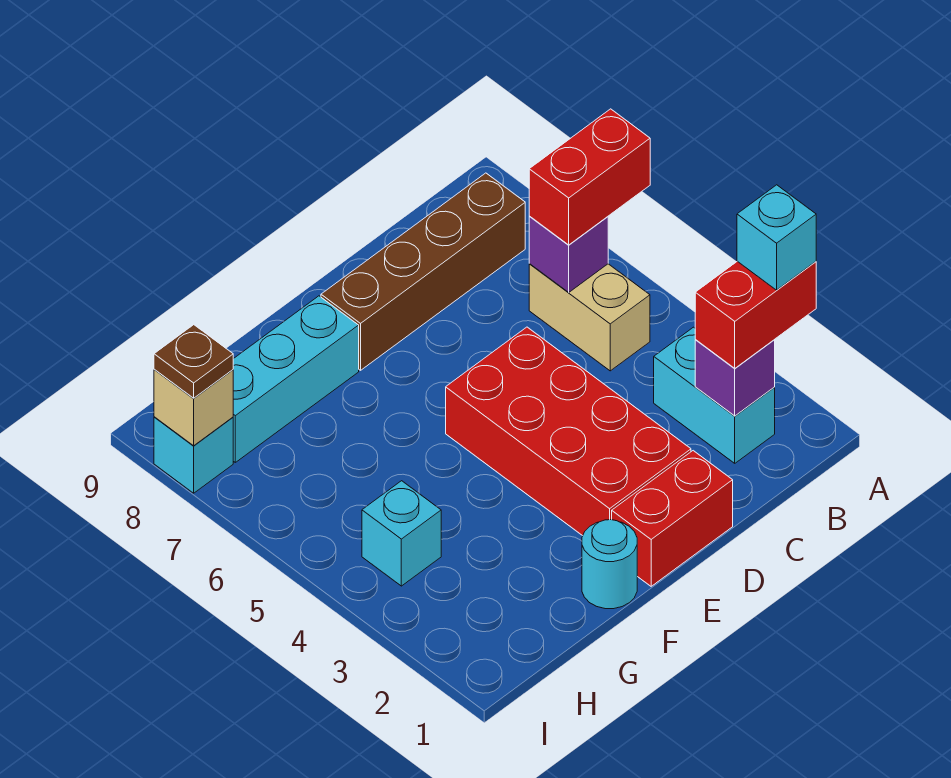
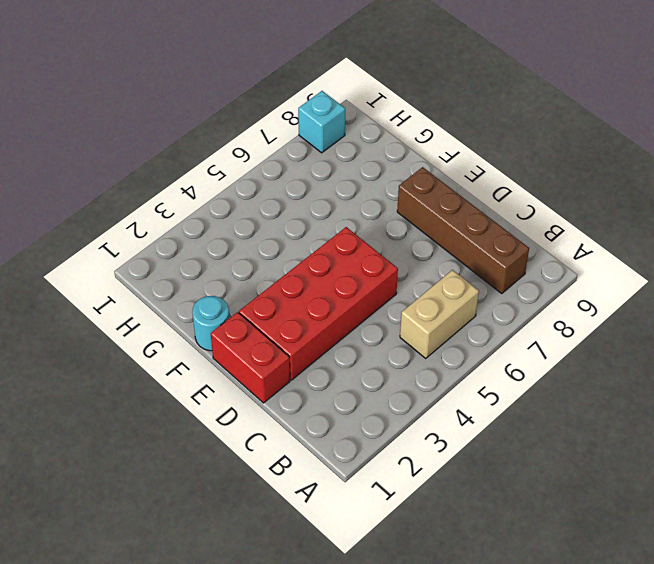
none -> cyan 1x2 brick [654,327,775,463]
none -> cyan 1x3 brick [233,296,359,462]
none -> cyan 1x1 brick [362,481,441,586]

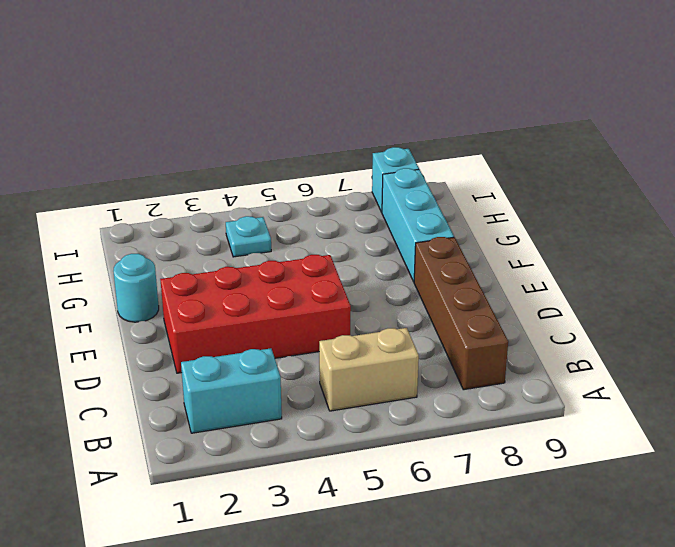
cyan 1x1 plate [226,216,271,257] -> cyan 1x1 brick [362,481,441,586]
none -> red 1x2 brick [612,451,733,586]
none -> purple 1x1 brick [695,340,775,416]
none -> purple 1x1 brick [529,216,608,293]

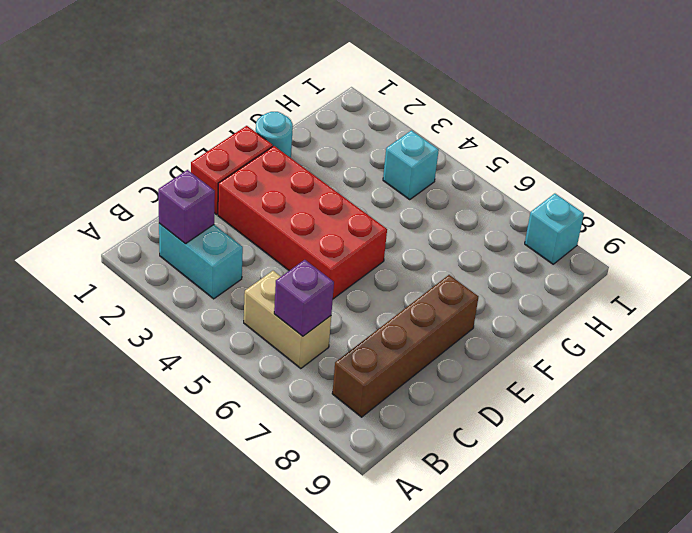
none -> cyan 1x3 brick [233,296,359,462]
none -> tan 1x1 brick [154,369,233,446]
none -> red 1x2 brick [695,261,816,368]

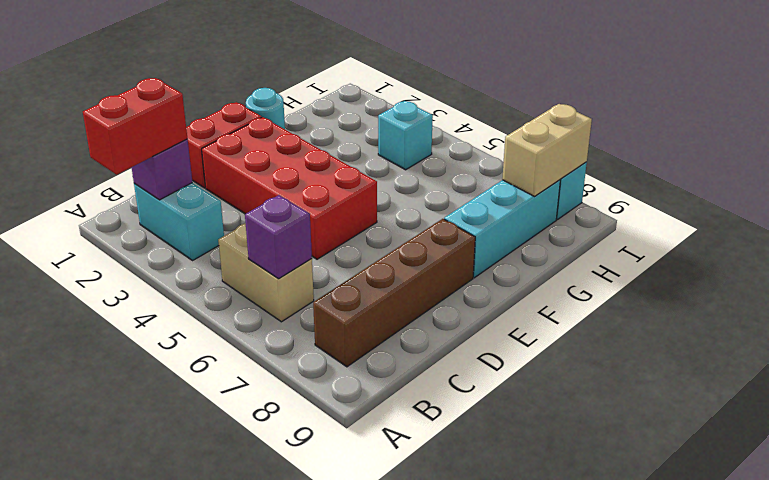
tan 1x2 brick [502,104,592,196] -> tan 1x1 brick [154,369,233,446]
none -> red 1x2 brick [529,109,650,245]
none -> brown 1x1 plate [154,325,233,398]
none -> cyan 1x1 brick [737,185,816,290]

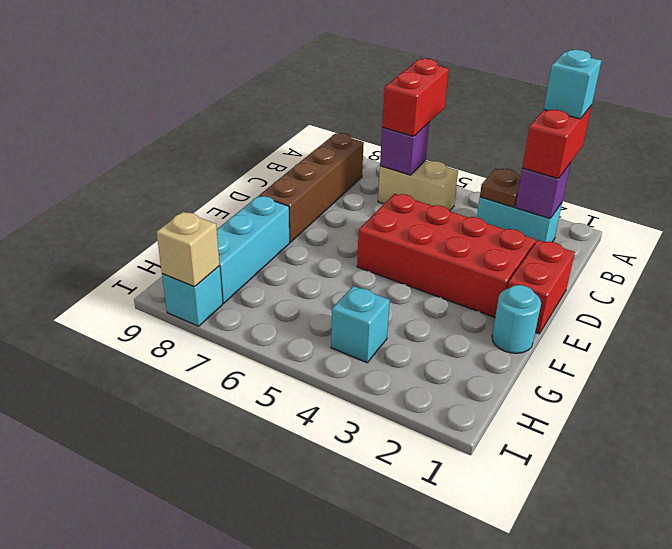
brown 1x1 plate [480,169,521,207] -> brown 1x1 plate moved to [154,325,233,398]

